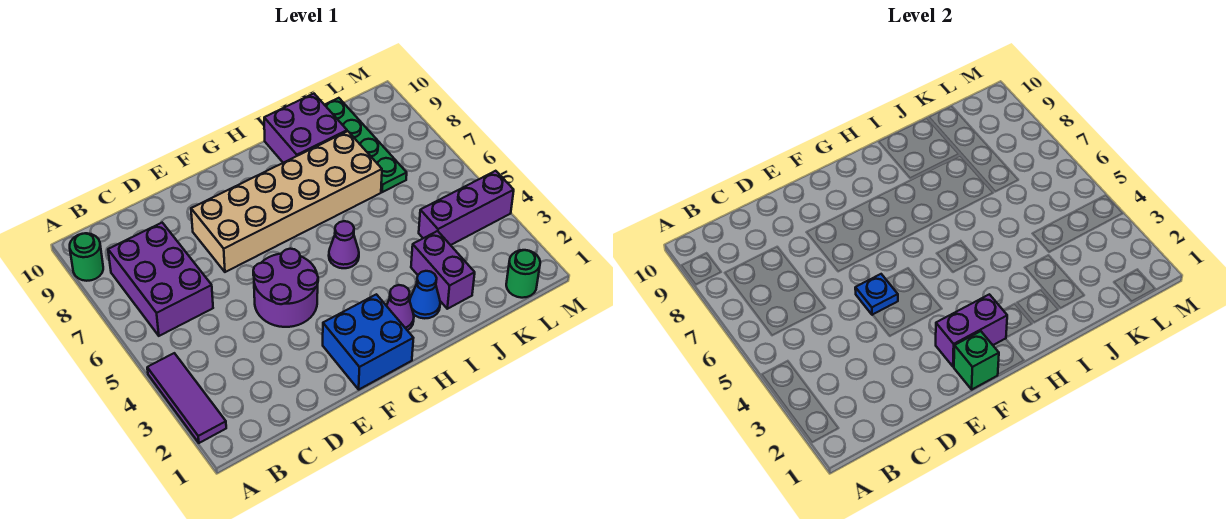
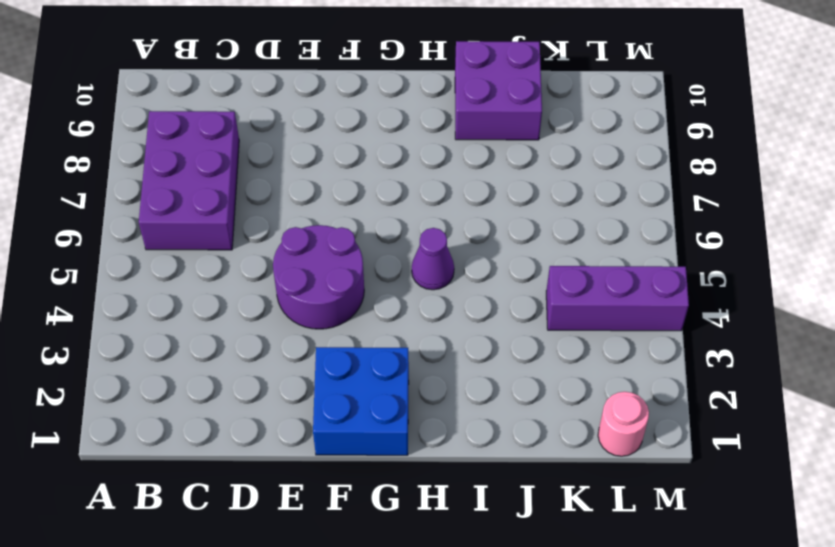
pink 1x1 round brick [598,392,649,456] -> green 1x1 round brick [506,250,540,298]
none -> purple 1x3 tile [147,353,226,443]
none -> green 1x1 round brick [70,233,103,281]
none -> tan 2x6 brick [191,131,382,272]

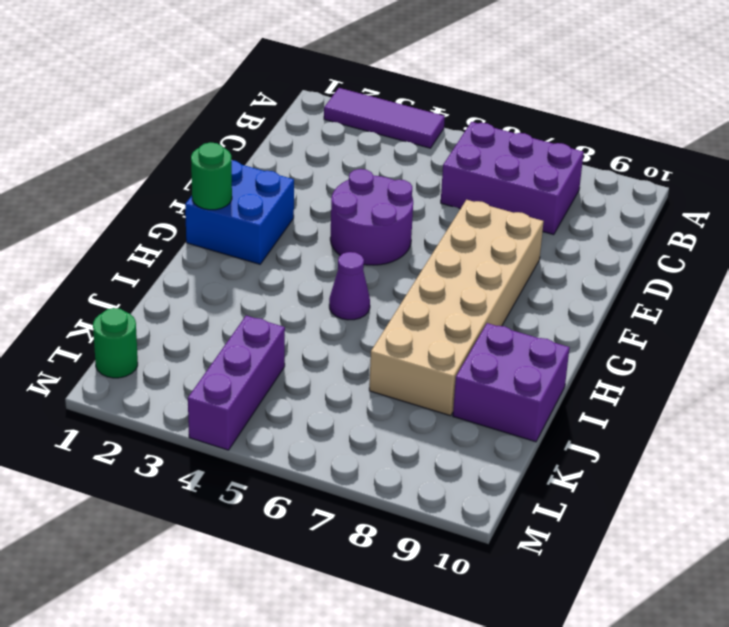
green 1x1 round brick [191,142,232,210] -> green 1x1 round brick moved to [70,233,103,281]
none -> purple 1x1 cone [387,285,414,331]
none -> blue 1x1 cone [410,271,440,318]
none -> purple 1x2 brick [411,231,475,309]

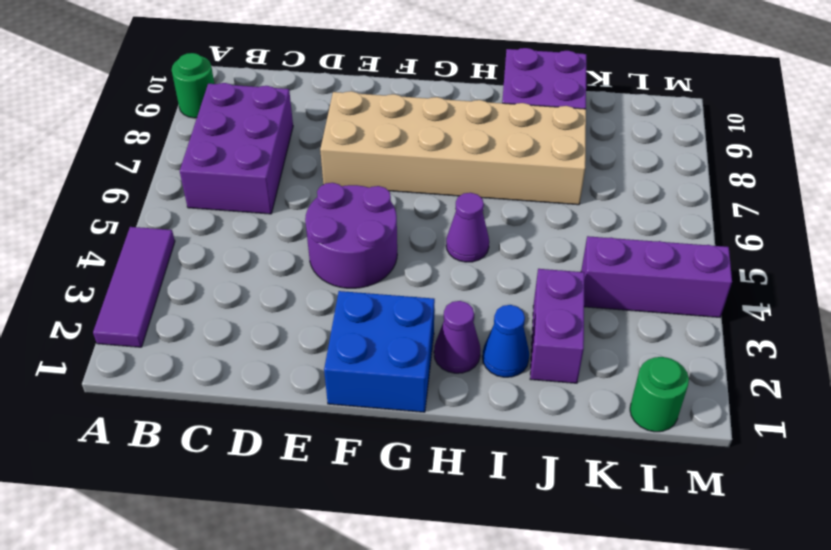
none -> green 1x4 plate [325,98,407,192]
none -> blue 1x1 plate [855,274,898,315]
none -> green 1x1 brick [954,331,999,389]

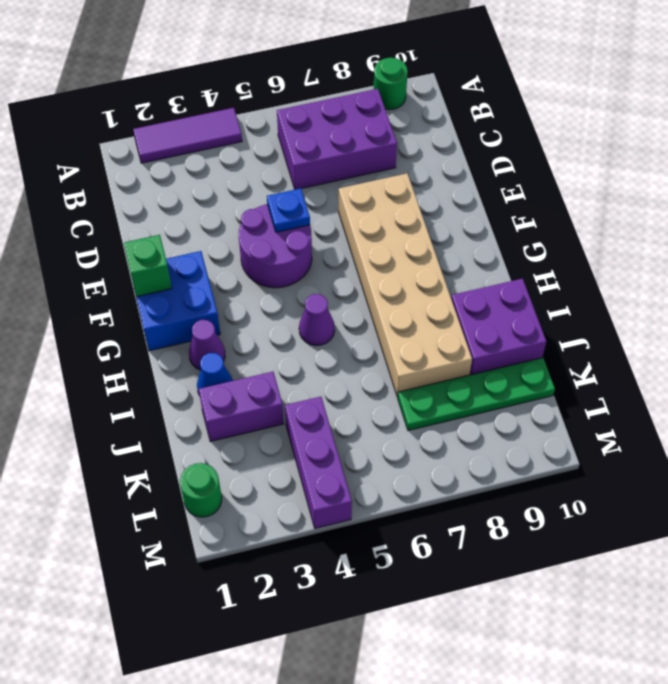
none -> purple 1x2 brick [936,294,1007,367]

